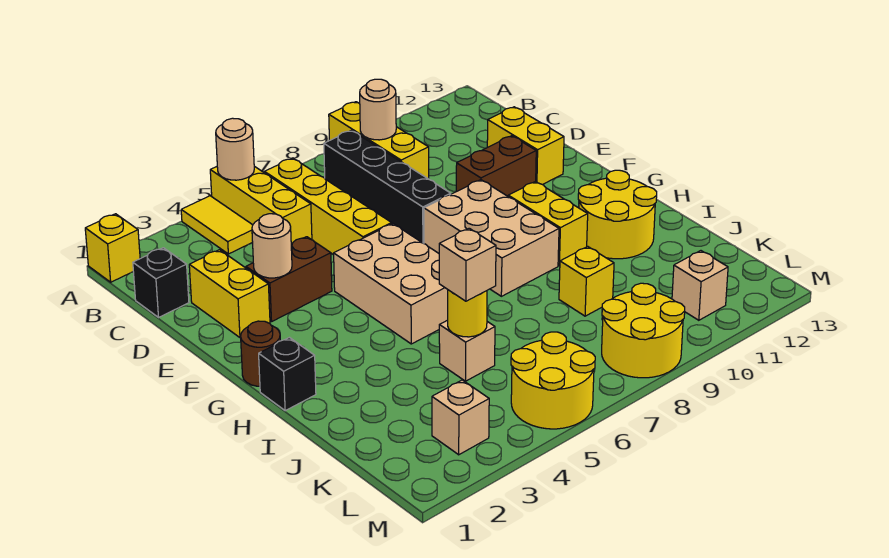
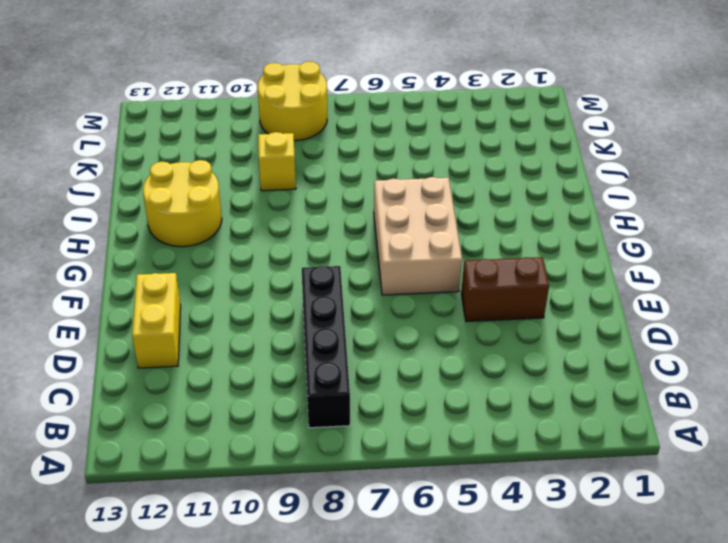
none -> yellow 1x1 brick [85,214,140,282]
none -> yellow 1x2 tile [181,196,253,254]
none -> yellow 1x3 brick [210,166,312,244]

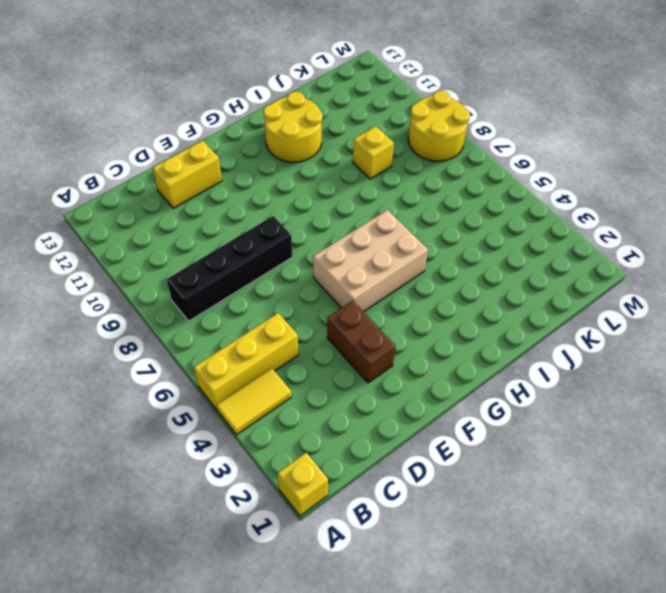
none -> yellow 1x3 brick [329,102,429,179]
none -> yellow 1x4 brick [265,158,392,255]
none -> black 1x1 brick [133,248,189,317]

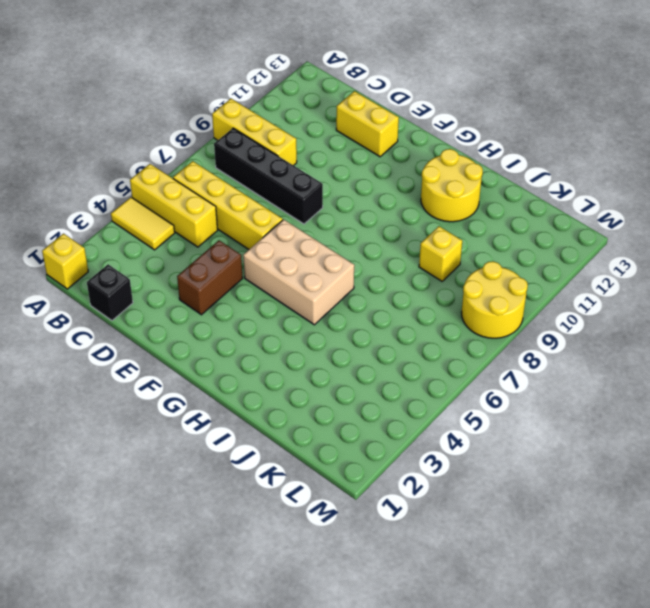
none -> yellow 1x2 brick [189,250,270,338]
none -> brown 1x2 brick [456,136,536,196]
none -> tan 2x3 brick [424,180,559,296]

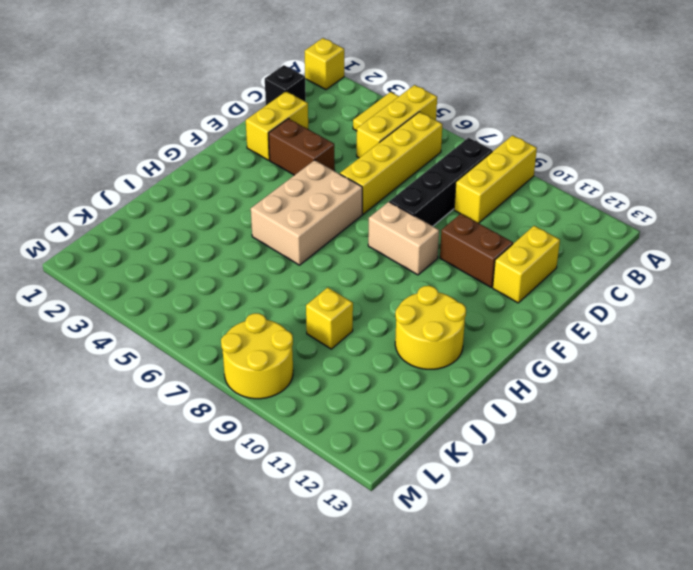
tan 1x2 brick [368,202,439,275] -> tan 2x3 brick [424,180,559,296]
none -> brown 1x1 round brick [241,321,280,386]
none -> yellow 1x2 brick [508,181,588,266]
none -> black 1x1 brick [259,338,316,411]

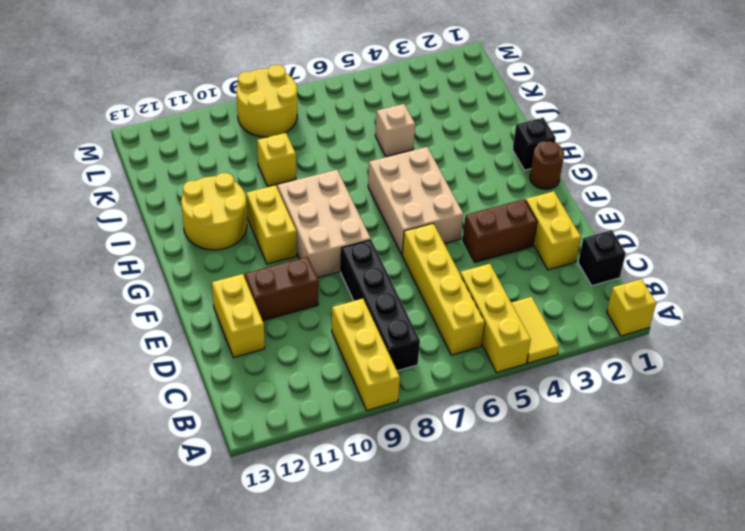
none -> tan 1x1 brick [432,380,489,455]
none -> yellow 2x2 round brick [511,332,595,429]
none -> tan 1x1 brick [672,251,728,320]

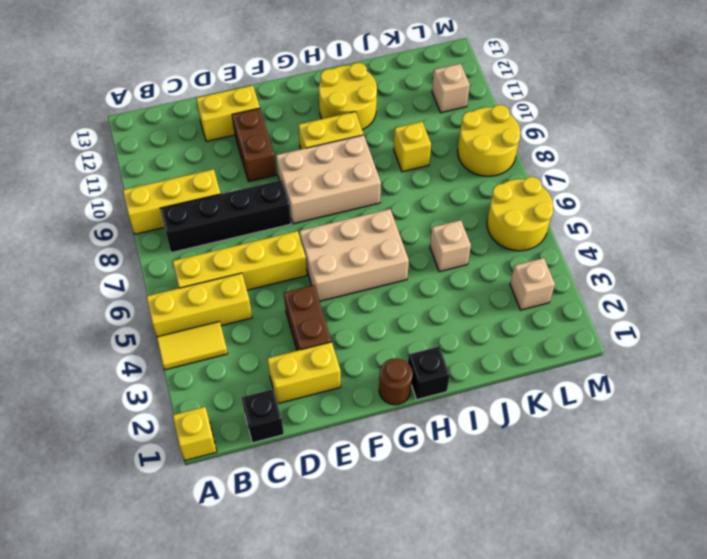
none -> tan 1x1 round brick [216,118,254,180]
none -> tan 1x1 round brick [360,79,396,140]
none -> tan 1x1 round brick [252,214,292,278]

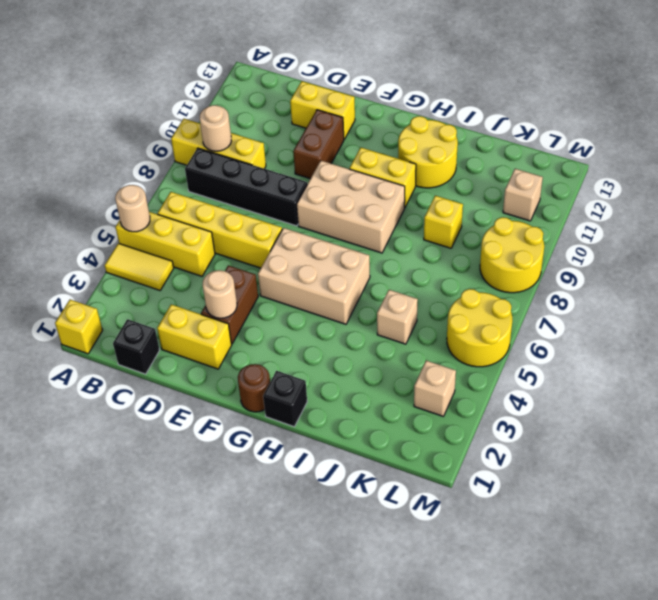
none -> yellow 1x1 round brick [448,290,487,337]
none -> tan 1x1 brick [439,228,496,301]

